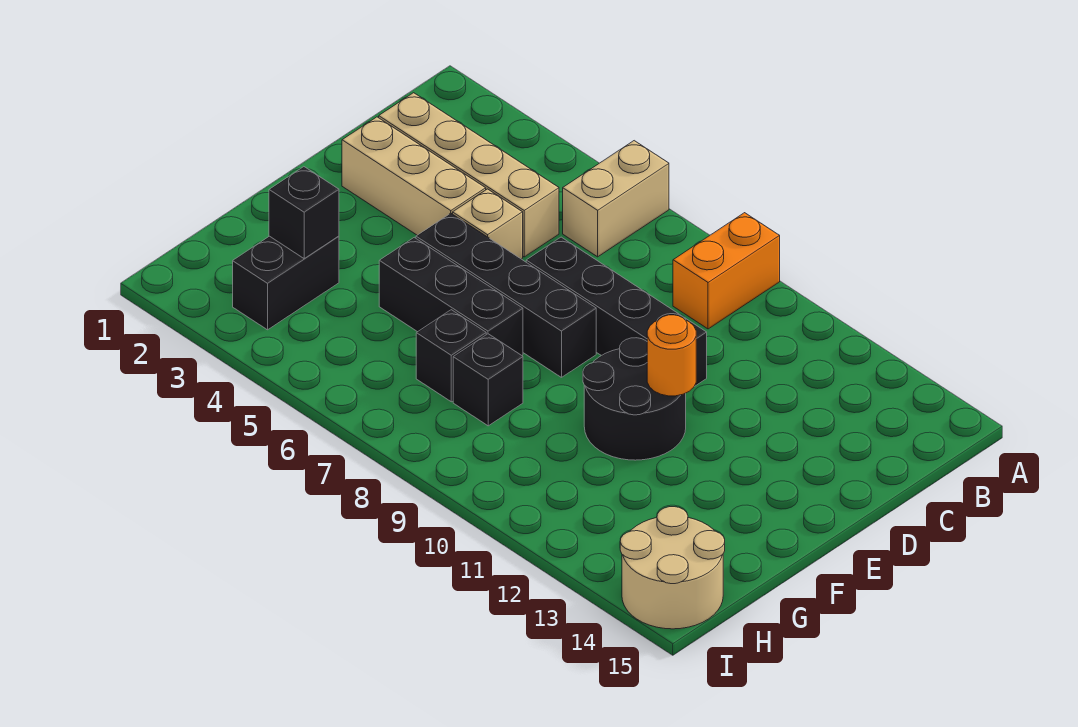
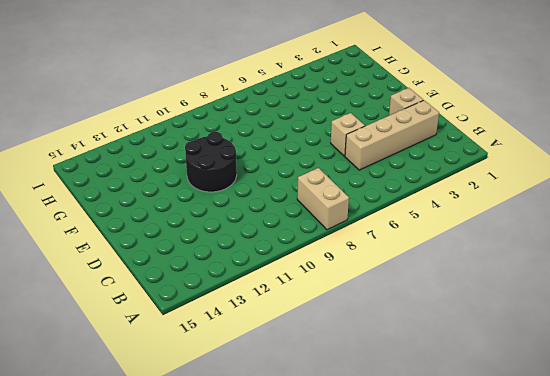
tan 1x2 brick [297,168,349,230] -> tan 1x2 brick moved to [563,141,669,257]
tan 1x1 brick [389,88,423,115] -> tan 1x3 brick [342,117,486,235]
none -> orange 1x2 brick [673,213,780,329]
none -> black 1x4 brick [526,237,707,386]
none -> black 1x4 brick [416,213,596,377]

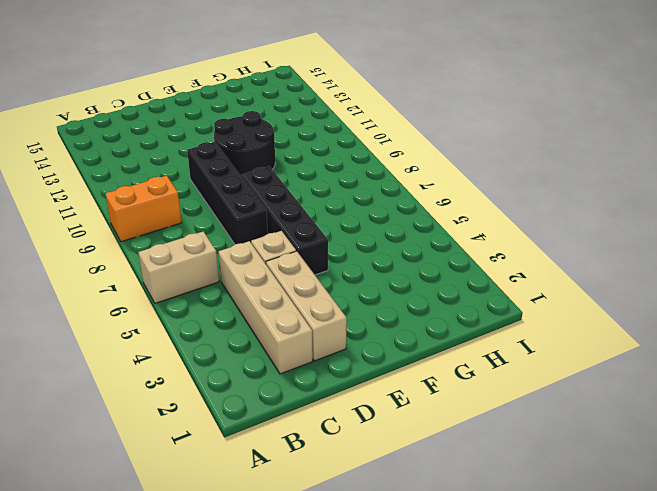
none -> black 1x3 brick [379,237,523,355]
none -> black 1x2 brick [233,236,339,330]
none -> black 1x1 brick [416,310,486,402]

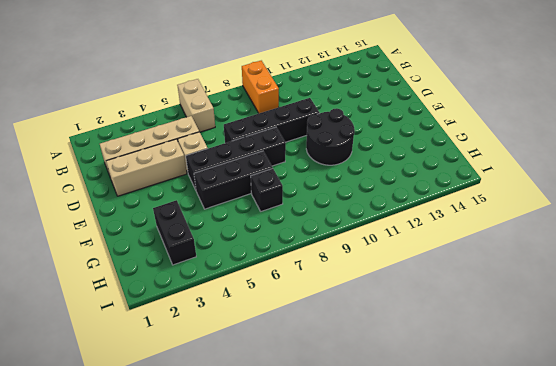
none -> black 1x1 brick [453,334,523,426]
none -> tan 2x2 round brick [620,507,725,629]
none -> orange 1x1 round brick [647,315,696,396]

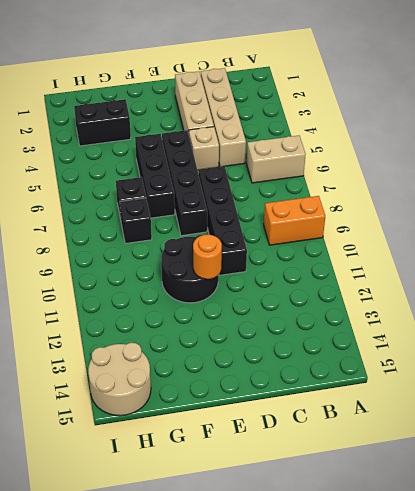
none -> black 1x1 brick [269,167,339,258]

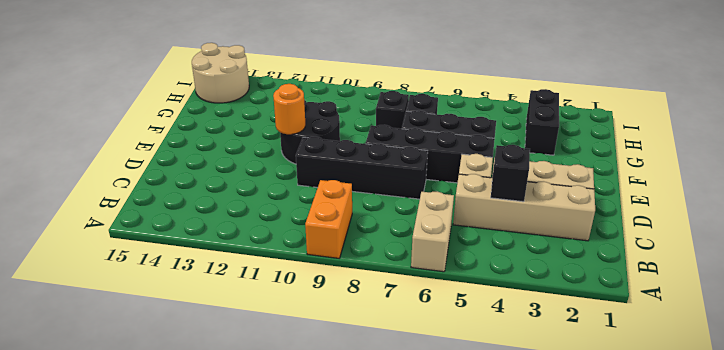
black 1x1 brick [491,145,530,202] -> black 1x1 brick moved to [269,167,339,258]

